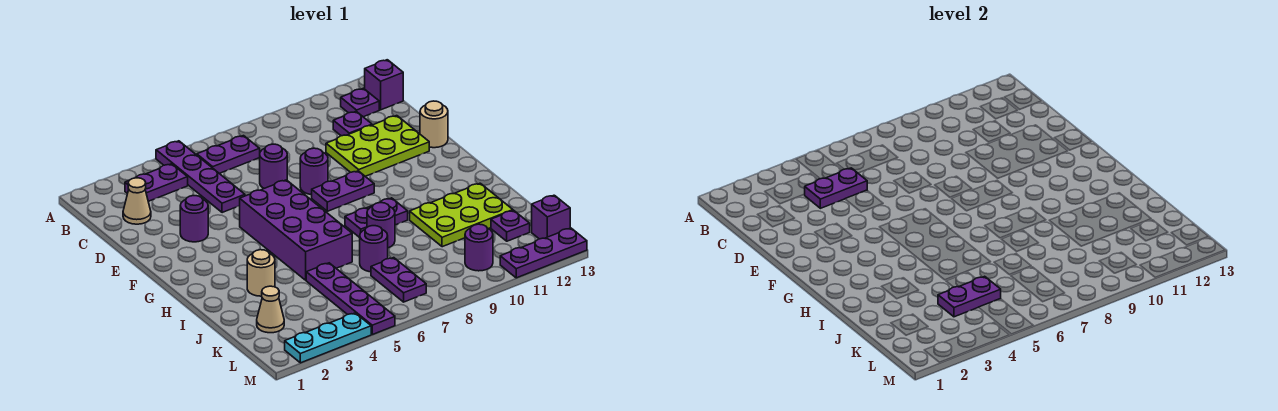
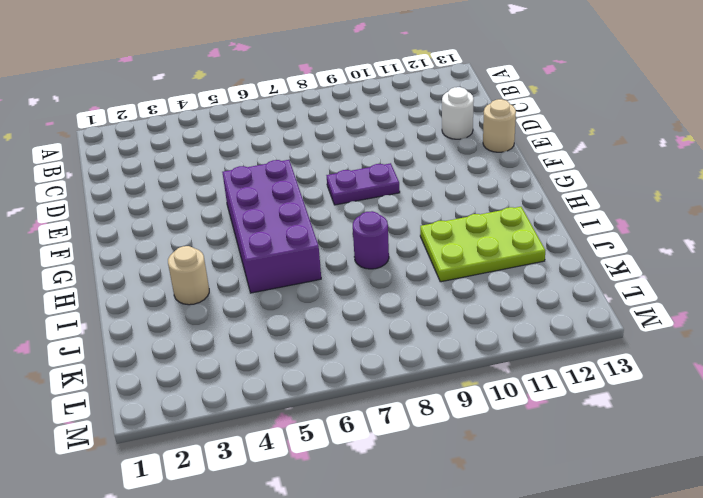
white 1x1 round brick [442,87,474,139] -> lime 2x3 plate [326,116,429,176]
none -> purple 1x4 plate [156,141,245,213]
none -> purple 1x2 plate [125,164,188,201]
none -> purple 1x2 plate [197,136,260,173]

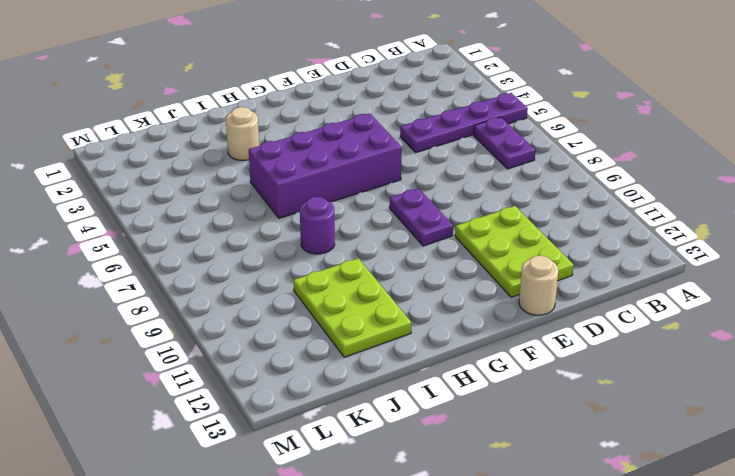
none -> purple 1x2 plate [125,164,188,201]
none -> purple 1x1 plate [341,88,379,117]
none -> purple 1x1 brick [365,60,403,110]

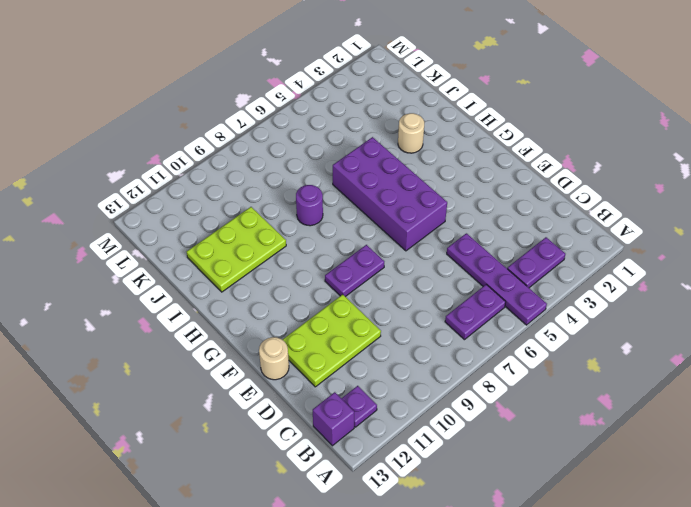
none -> tan 1x1 cone [123,178,151,224]
none -> purple 1x1 plate [333,111,372,136]
none -> purple 1x1 round brick [260,144,287,188]

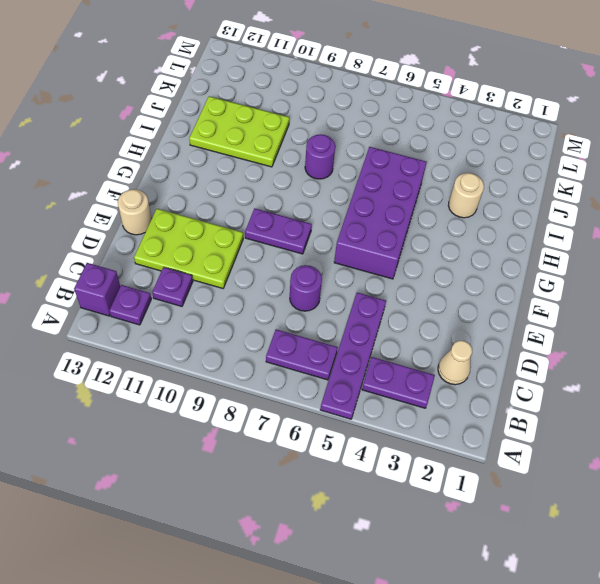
none -> purple 1x1 round brick [180,196,208,242]
none -> purple 1x1 round brick [300,148,328,195]
none -> purple 1x2 plate [345,198,408,238]

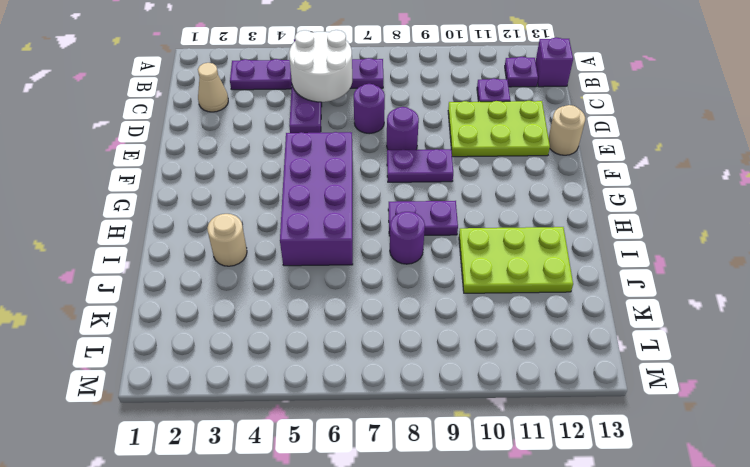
white 2x2 round brick [289,30,352,102] -> purple 1x2 plate [805,168,867,208]
none -> purple 1x1 round brick [180,196,208,242]
none -> purple 1x4 plate [306,263,395,334]
none -> purple 1x1 round brick [360,226,388,272]

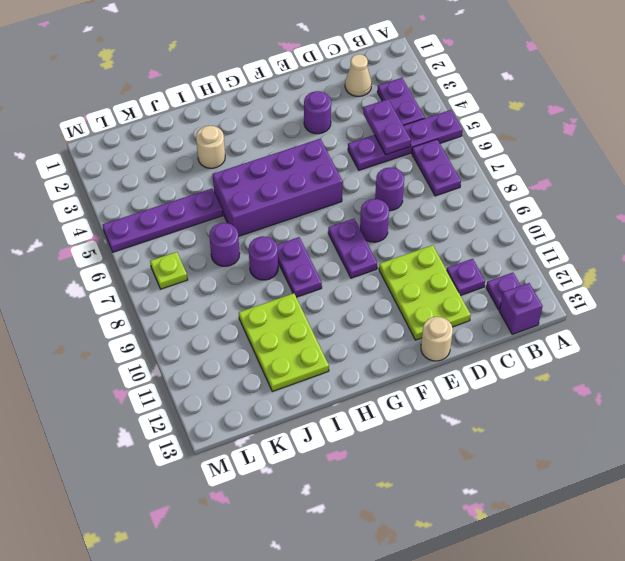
lime 1x1 plate [150,252,187,289] -> purple 1x2 plate [371,258,426,302]
none -> tan 1x1 cone [257,286,284,333]
none -> purple 1x1 plate [491,210,530,241]
none -> purple 1x1 round brick [465,224,493,271]

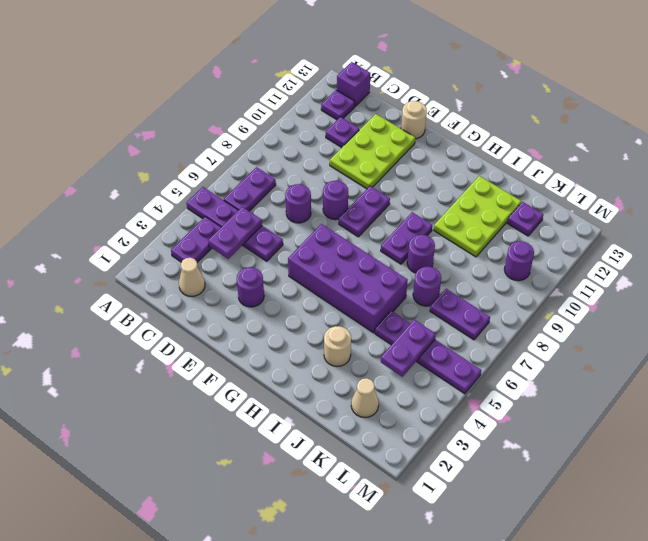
none -> purple 1x1 brick [532,195,570,239]
none -> cyan 1x3 plate [285,313,371,363]
none -> purple 1x3 plate [500,228,587,278]

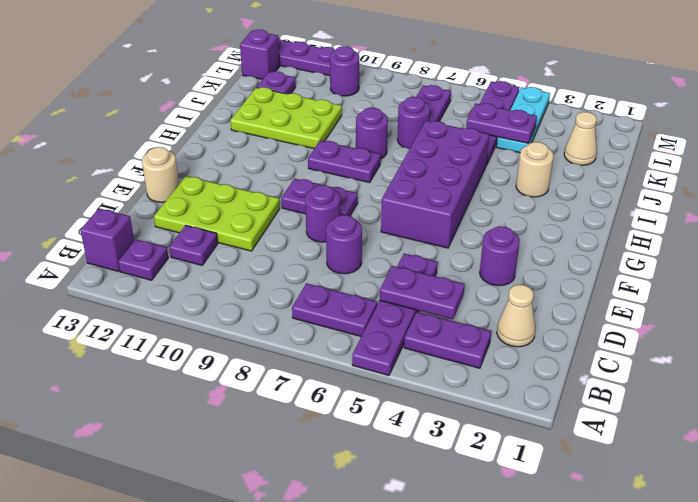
cyan 1x3 plate [497,87,550,153] -> cyan 1x3 plate turned to [285,313,371,363]

